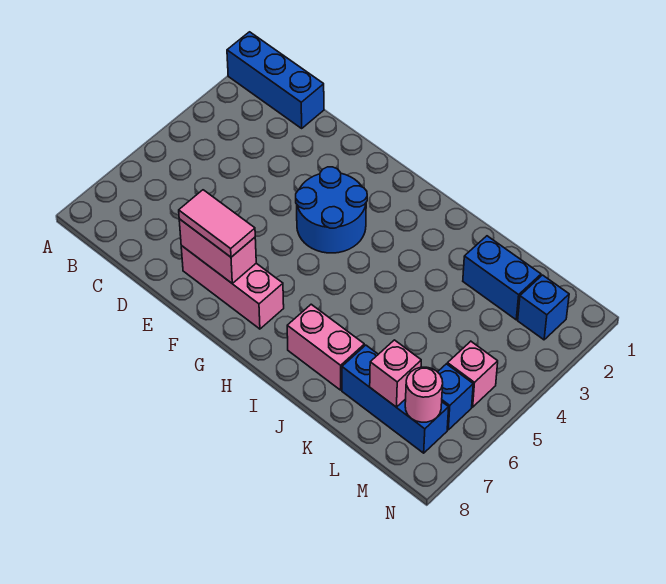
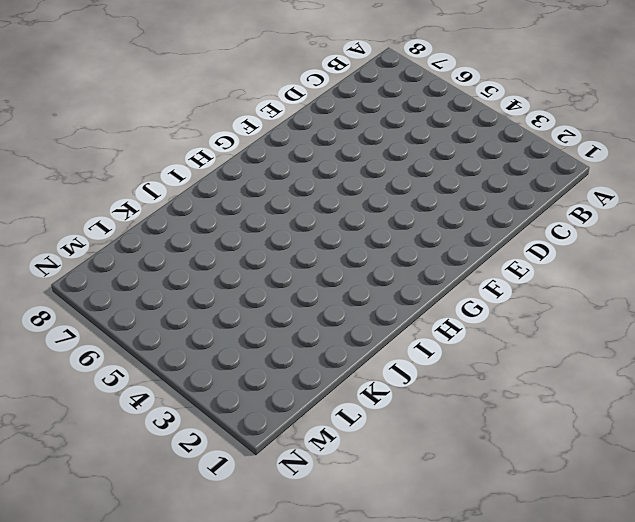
none -> blue 1x3 brick [227,32,324,128]
none -> pink 1x3 brick [181,246,284,329]
none -> blue 2x2 round brick [296,167,367,253]

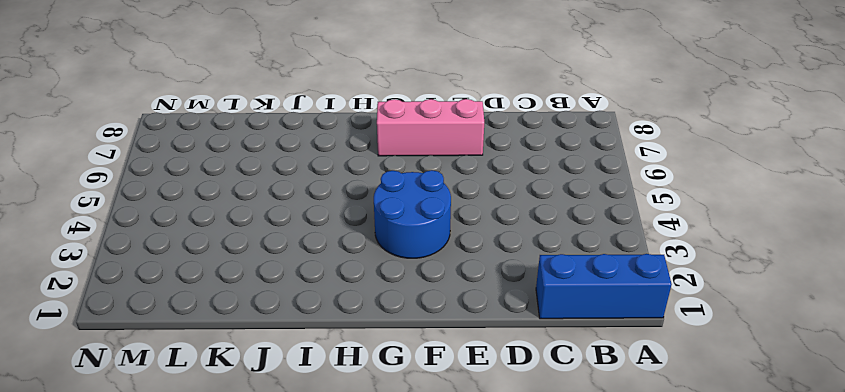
none -> pink 1x2 brick [287,304,364,390]
none -> blue 1x2 brick [463,236,541,320]
none -> blue 1x3 brick [342,345,449,453]

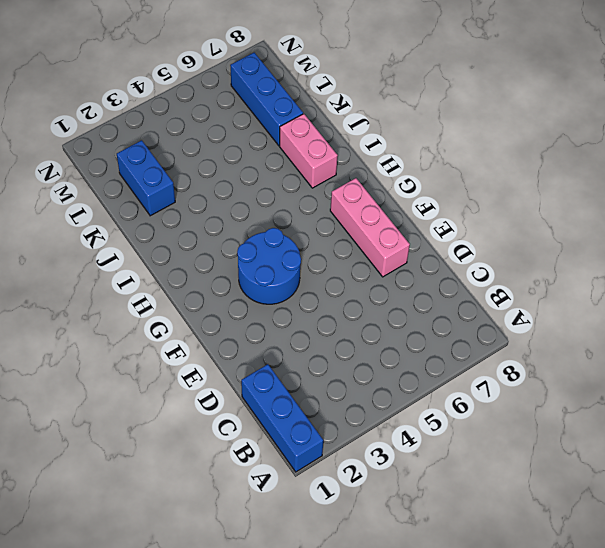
none -> blue 1x1 brick [518,275,569,340]
none -> pink 1x1 brick [447,341,498,407]
none -> blue 1x1 brick [438,364,473,430]

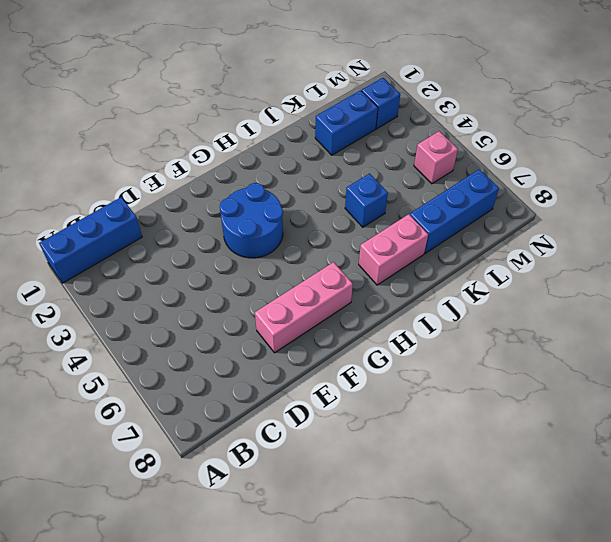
blue 1x1 brick [345,174,388,227] -> blue 1x1 brick moved to [438,364,473,430]
none -> pink 1x2 brick [179,219,256,284]
none -> pink 1x1 brick [370,340,421,407]
none -> pink 1x1 round brick [405,367,443,422]

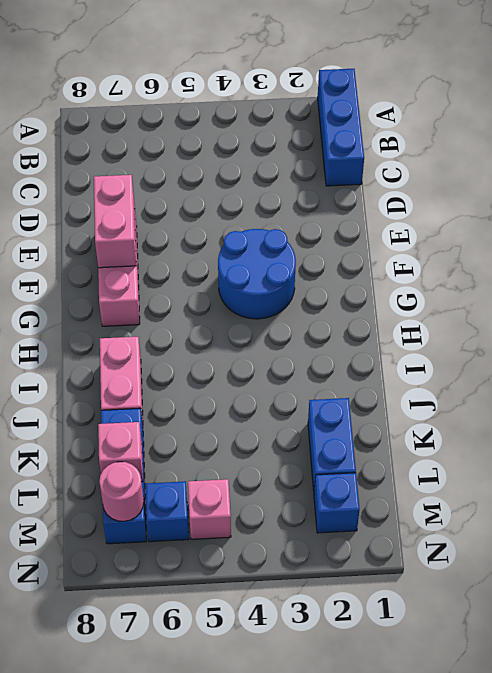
none -> pink 1x2 tile [179,190,255,257]

